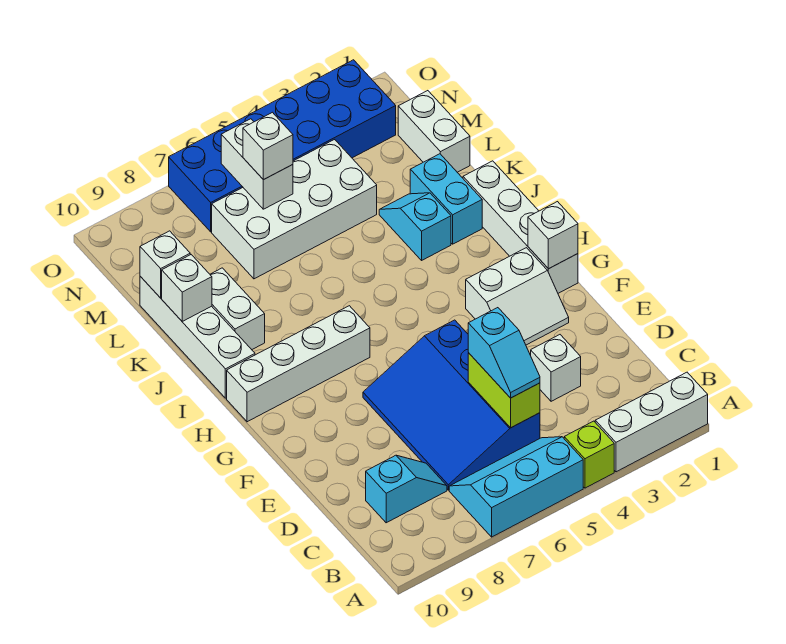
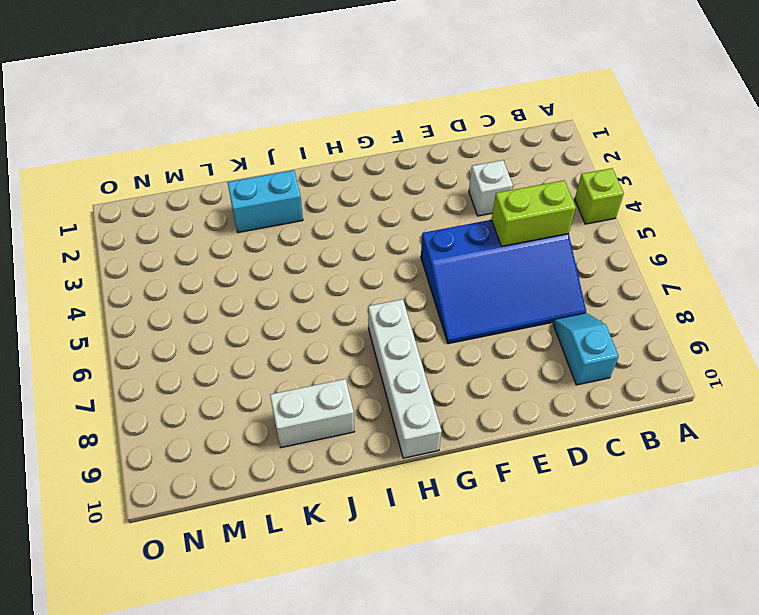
none -> white 1x3 brick [595,372,708,472]
none -> cyan 2x3 slope [449,437,583,537]
none -> white 2x2 slope [466,248,569,345]

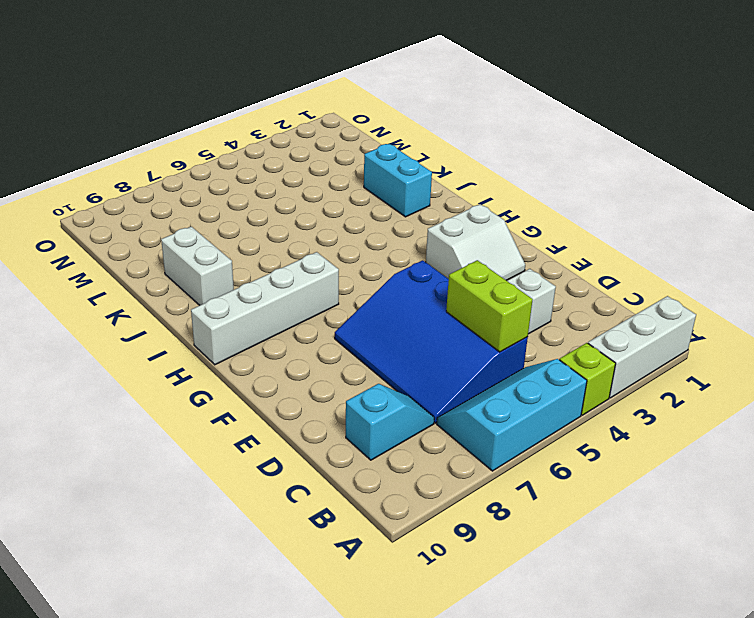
none -> white 1x4 brick [463,161,578,293]
none -> white 1x4 brick [140,276,255,398]
none -> cyan 1x2 slope [379,193,451,260]

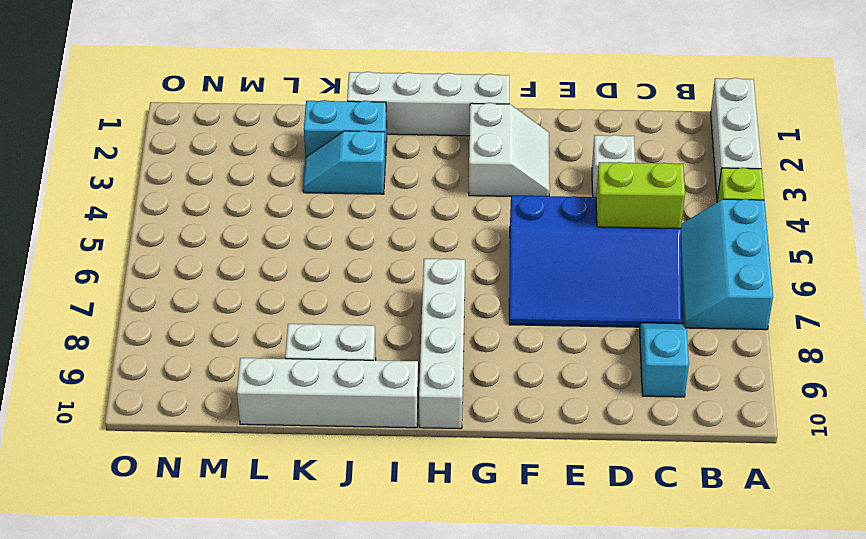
none -> white 1x2 brick [398,91,470,172]
none -> white 2x4 brick [212,140,377,279]
none -> blue 2x6 brick [169,60,396,232]

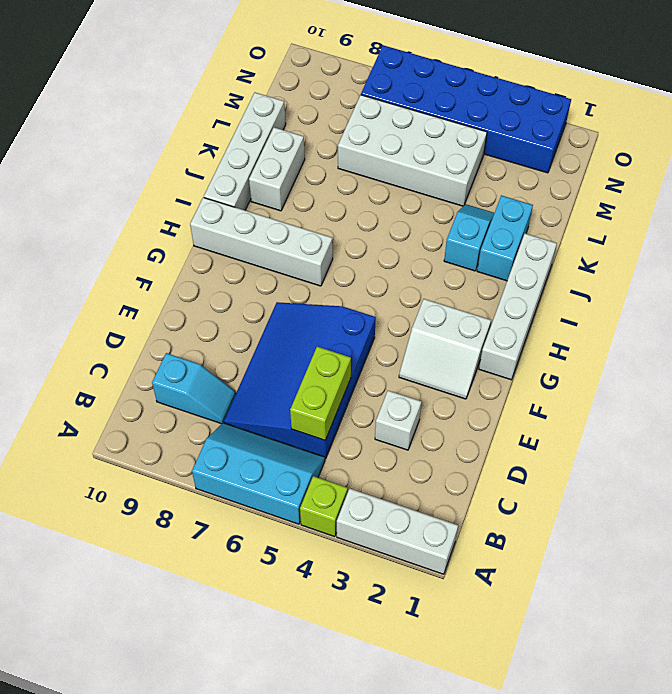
none -> white 1x2 brick [398,91,470,172]
none -> white 1x1 brick [528,202,578,269]
none -> white 1x1 brick [162,255,212,321]

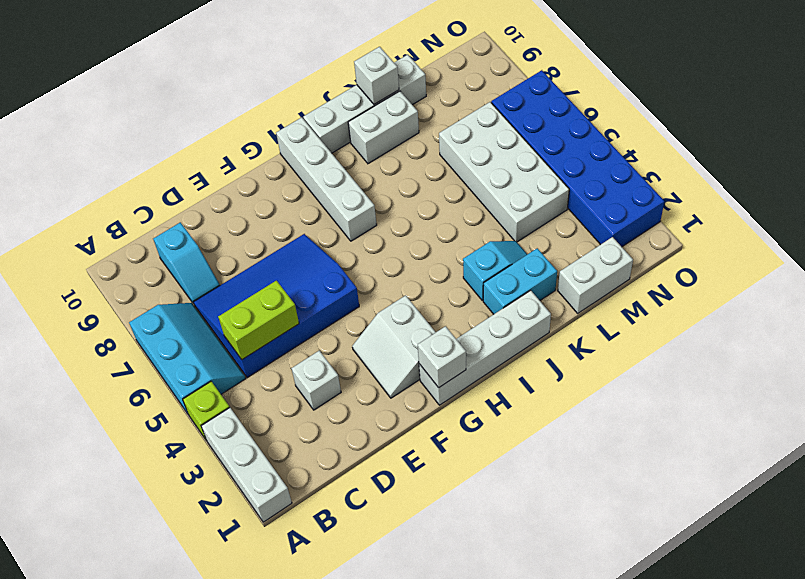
none -> white 1x1 brick [140,231,190,298]
none -> white 1x2 brick [221,119,293,209]
none -> cyan 1x2 slope [468,308,540,398]

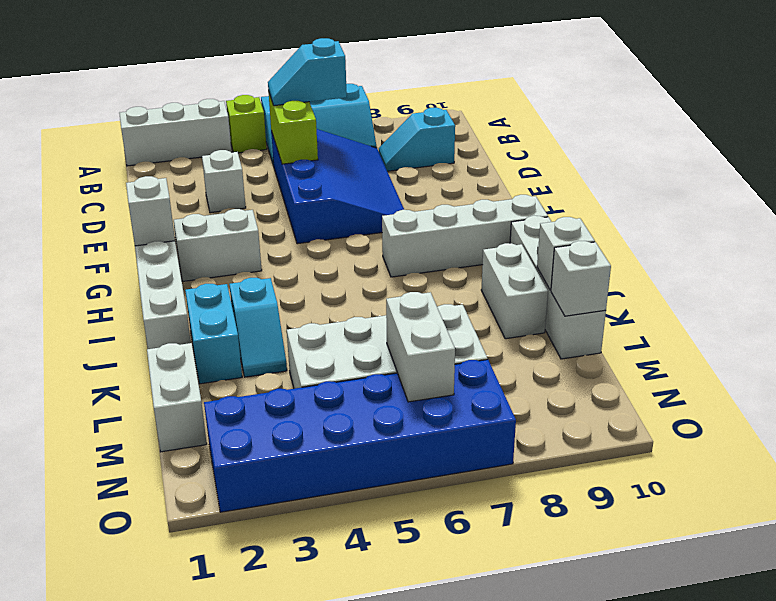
cyan 1x2 slope [268,38,347,106] -> cyan 1x2 slope turned to [468,308,540,398]
none -> white 1x1 brick [243,112,293,180]

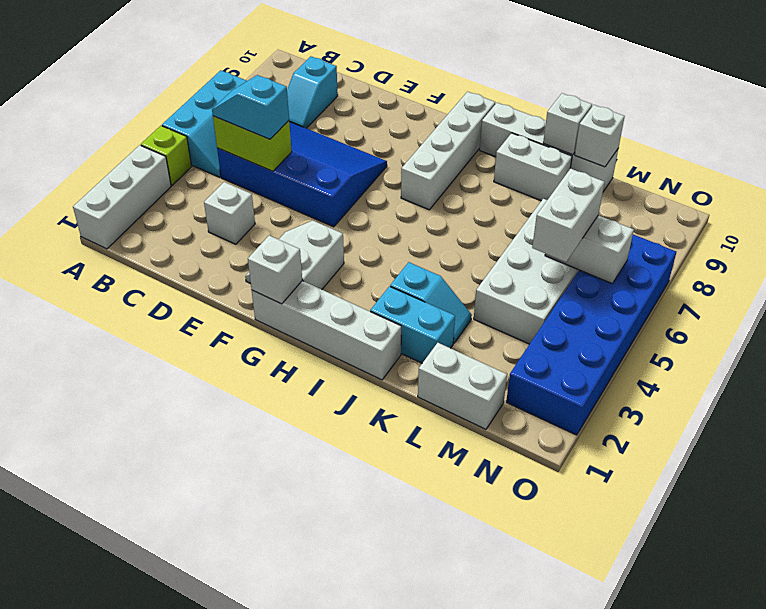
white 1x2 brick [532,168,605,262] -> white 1x1 brick [243,112,293,180]

